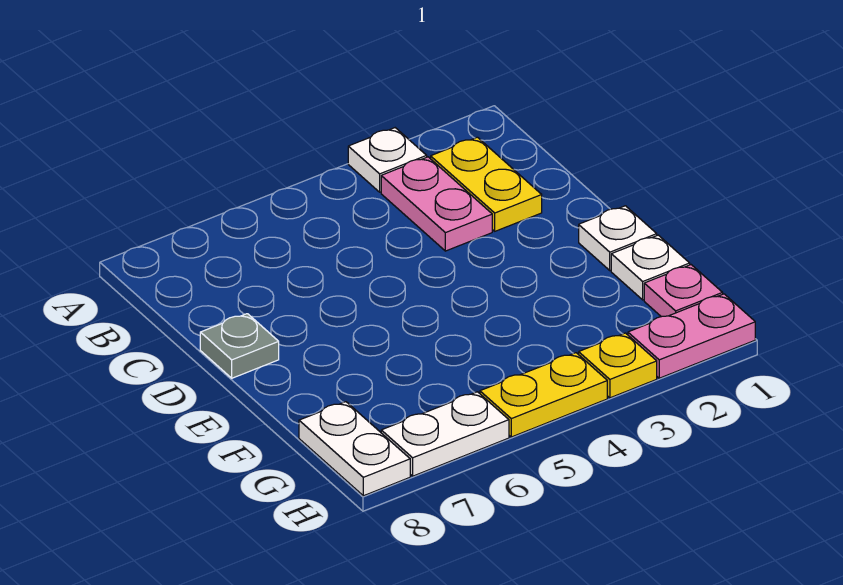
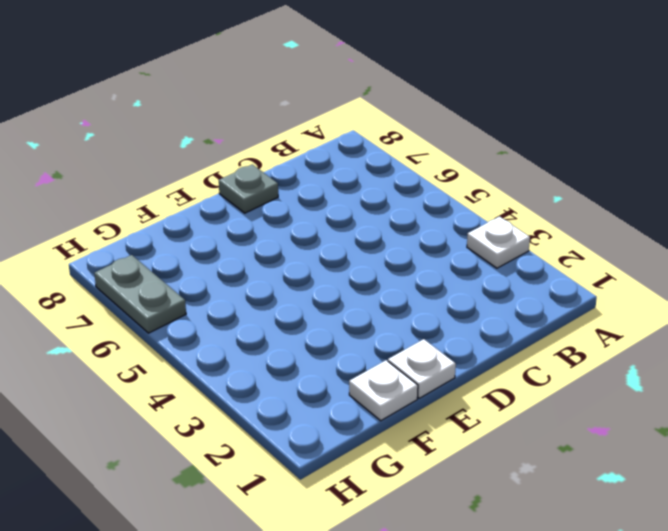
grey 1x2 plate [94,255,186,333] -> white 1x2 plate [381,392,509,476]
none -> yellow 1x2 plate [431,137,542,231]
none -> pink 1x2 plate [381,157,492,251]
none -> pink 1x1 plate [644,265,723,317]

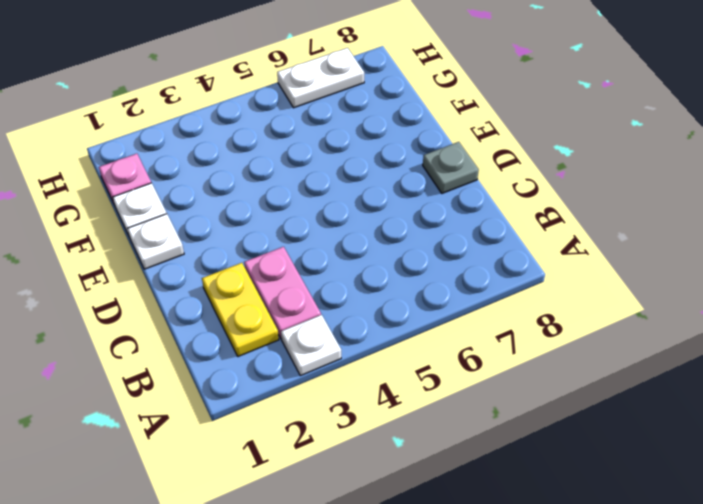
none -> white 1x2 plate [299,402,410,496]
none -> pink 1x2 plate [628,294,755,378]
none -> yellow 1x1 plate [579,333,657,398]

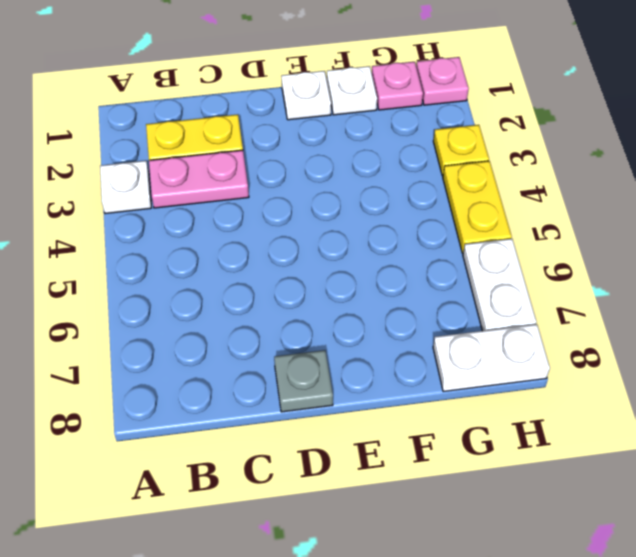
pink 1x1 plate [416,57,469,105] -> pink 1x2 plate [628,294,755,378]

